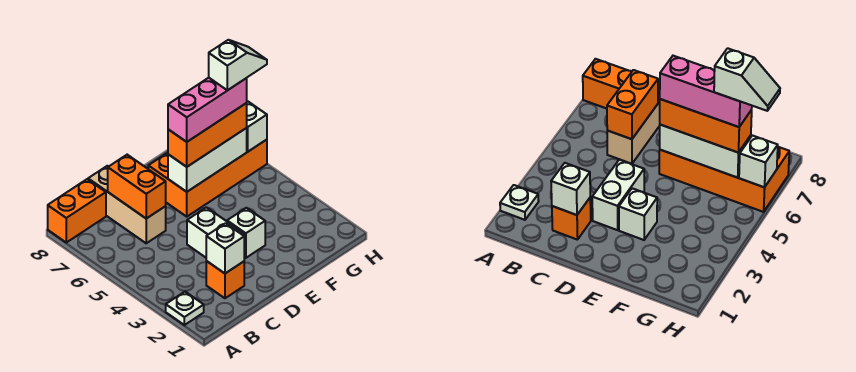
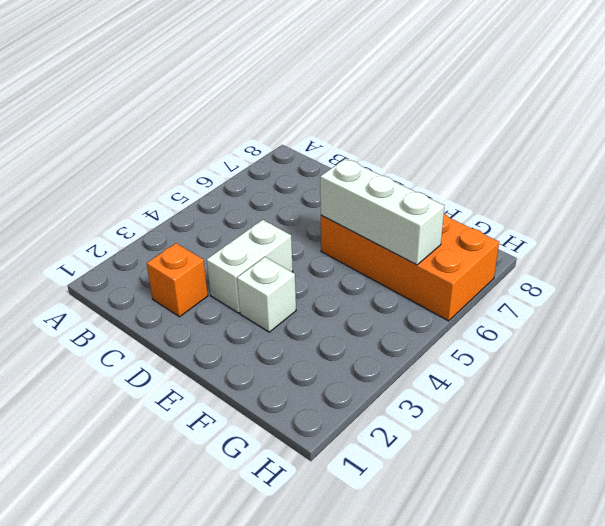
none -> white 1x1 plate [166,292,204,325]
none -> orange 1x2 brick [48,179,106,242]
none -> tan 1x3 brick [88,166,166,243]

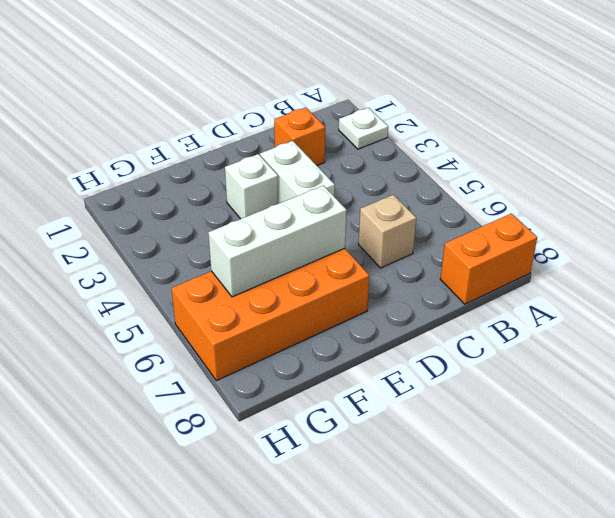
tan 1x1 brick [359,195,416,268] -> tan 1x3 brick [88,166,166,243]
none -> white 1x1 brick [206,223,244,273]
none -> orange 1x2 brick [108,155,166,219]
none -> white 1x1 brick [247,102,267,152]

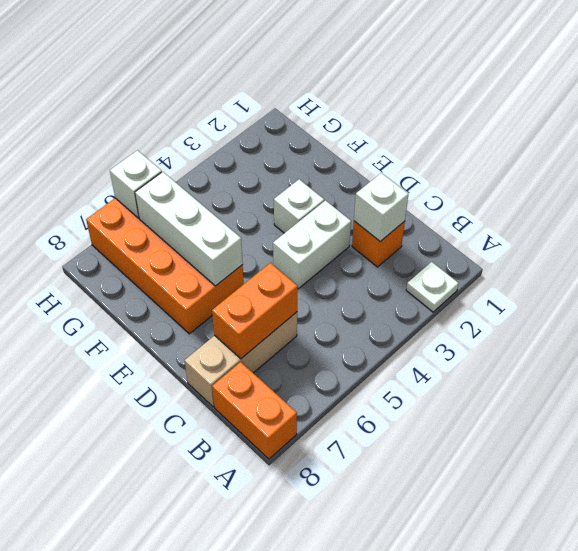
none -> orange 1x3 brick [168,103,247,167]
none -> pink 1x3 brick [168,78,247,142]
none -> white 1x2 slope [209,40,267,90]

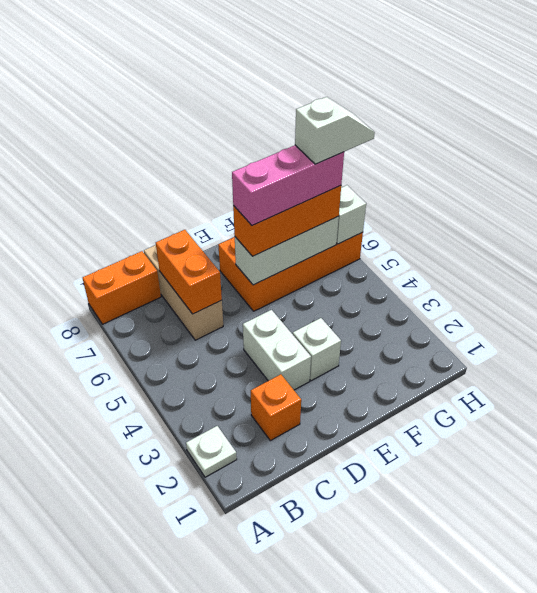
none -> white 1x1 brick [206,223,244,273]

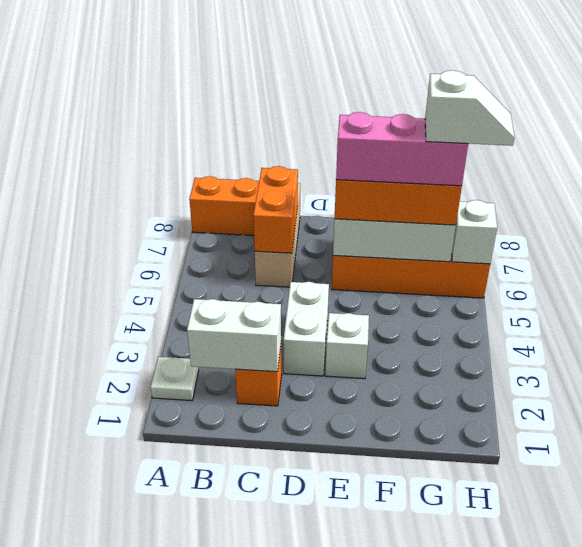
white 1x2 brick [187,299,281,372] -> white 1x1 brick [206,223,244,273]

